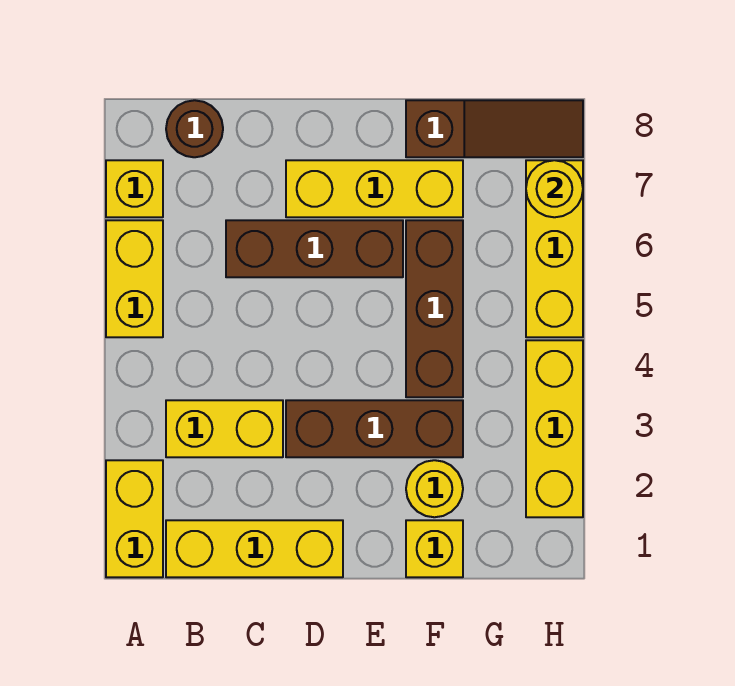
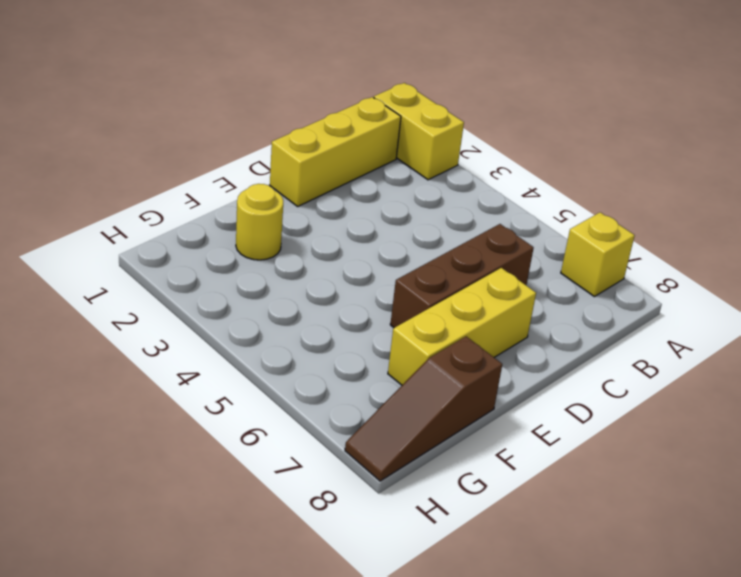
none -> yellow 1x2 brick [106,220,163,337]
none -> yellow 1x2 brick [166,400,283,457]
none -> brown 1x1 round brick [166,100,223,157]

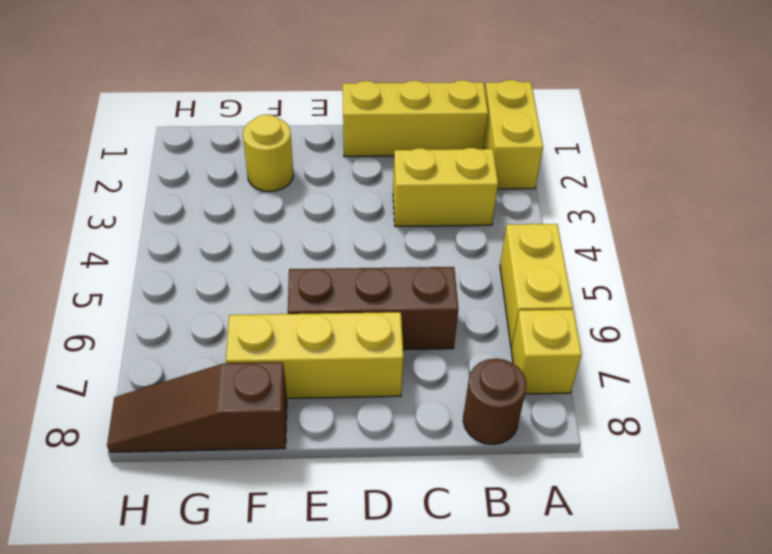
none -> brown 1x3 brick [286,400,463,457]
none -> yellow 1x1 brick [406,520,463,577]
none -> brown 1x3 brick [406,220,463,397]

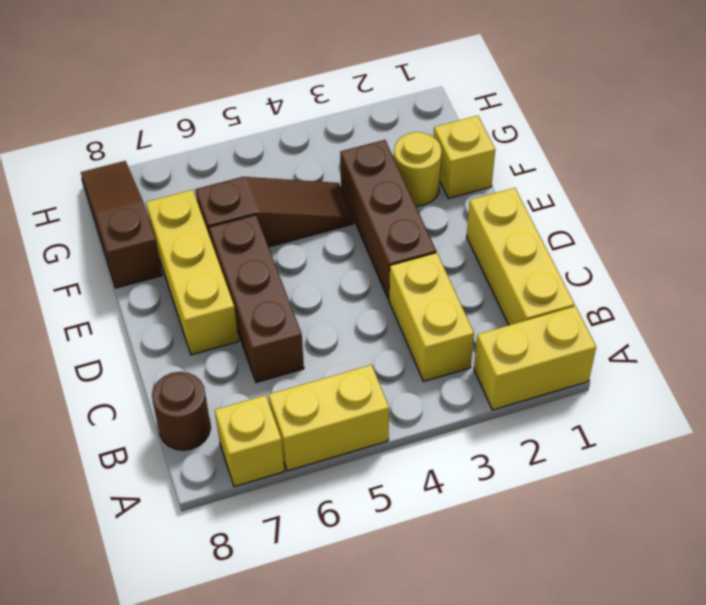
brown 1x3 slope [195,177,354,247] -> brown 1x3 brick [406,220,463,397]
none -> yellow 1x3 brick [526,340,583,517]
none -> yellow 1x3 brick [526,160,583,337]
none -> yellow 1x1 round brick [526,160,583,217]

